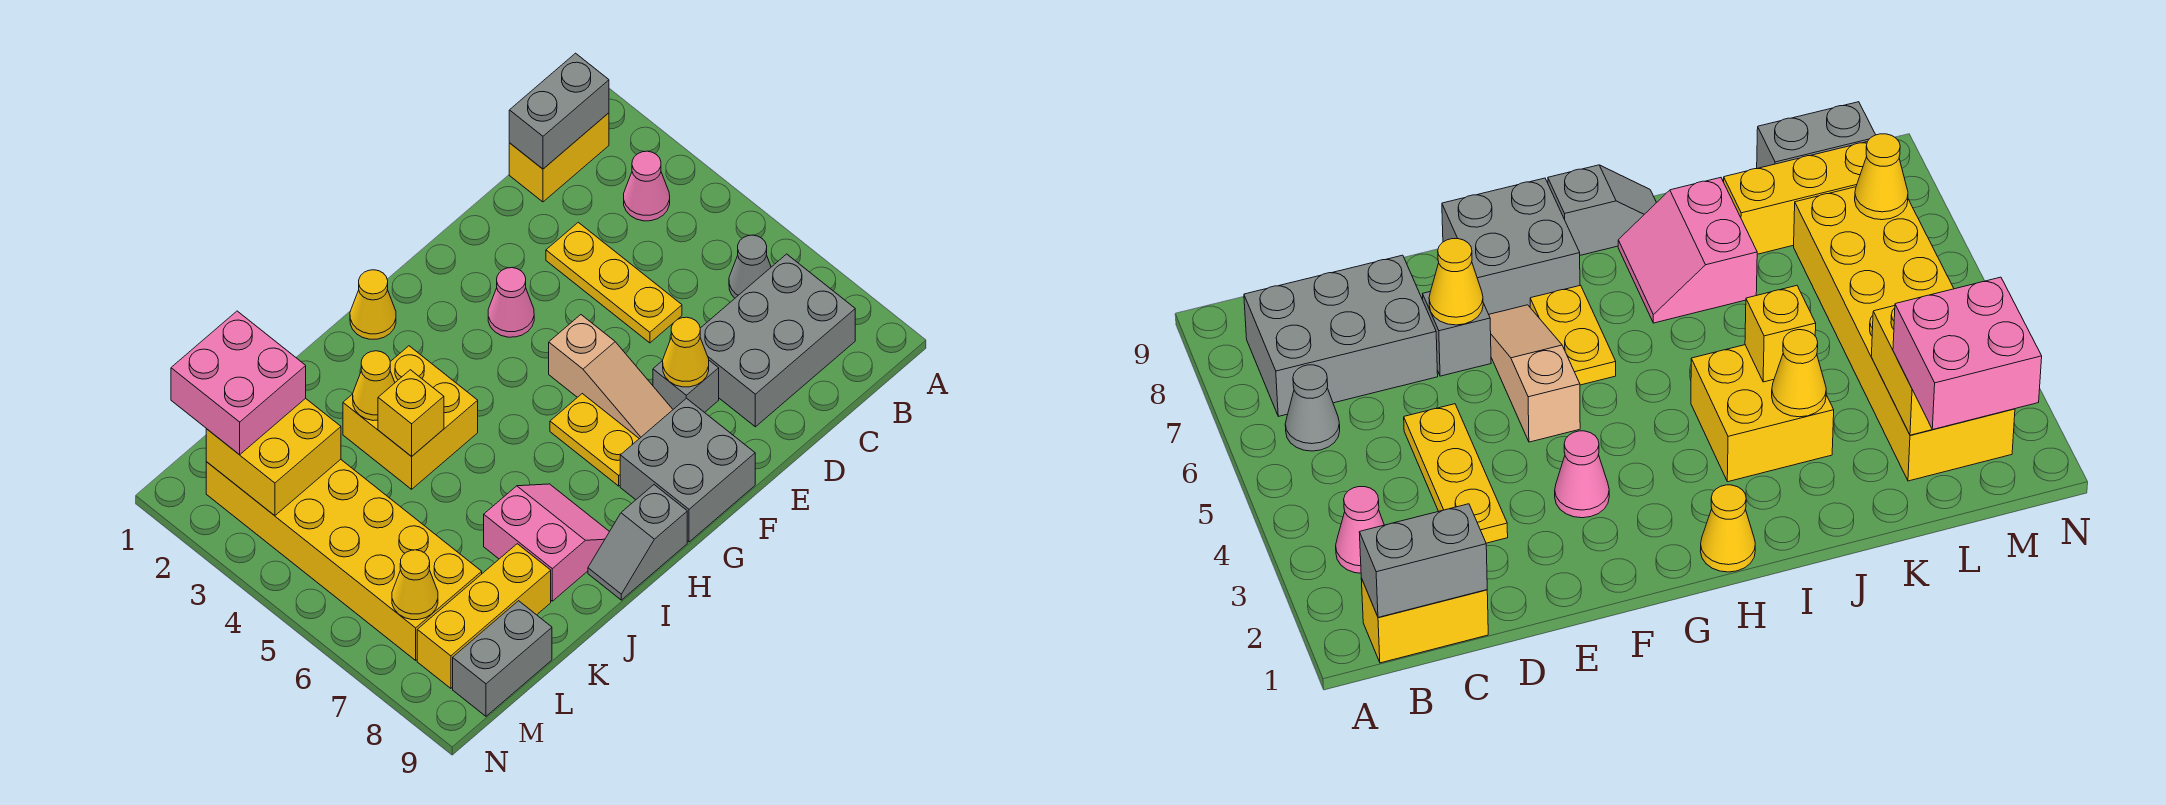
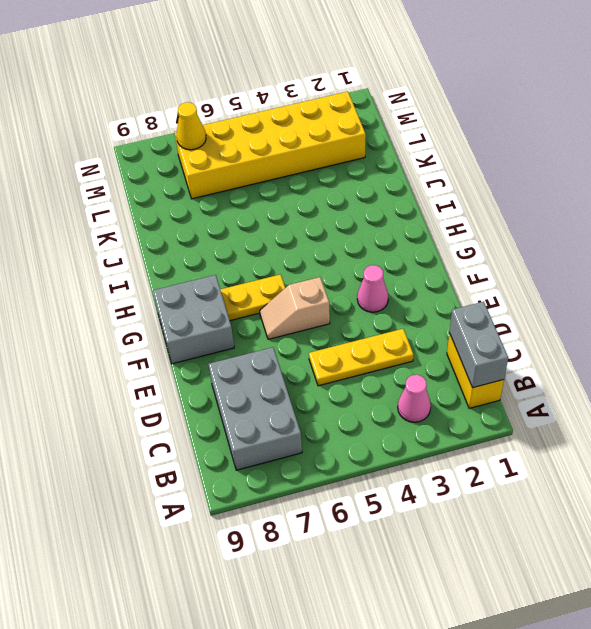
tan 1x2 slope [260,277,330,339] -> tan 1x3 slope [549,315,673,439]
none -> grey 1x1 cone [729,235,771,298]
none -> grey 1x1 brick [653,361,719,413]
none -> yellow 1x1 cone [350,270,396,339]

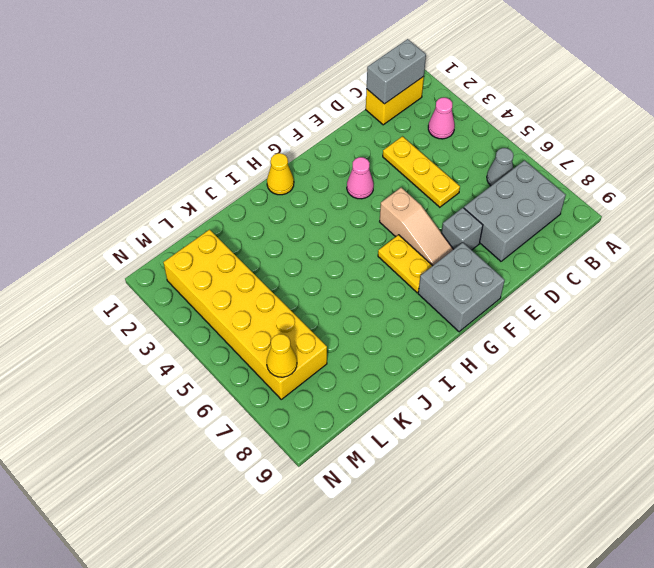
none -> grey 1x2 slope [588,485,687,600]
none -> yellow 2x2 brick [343,346,478,489]
none -> pink 2x2 slope [484,484,609,601]

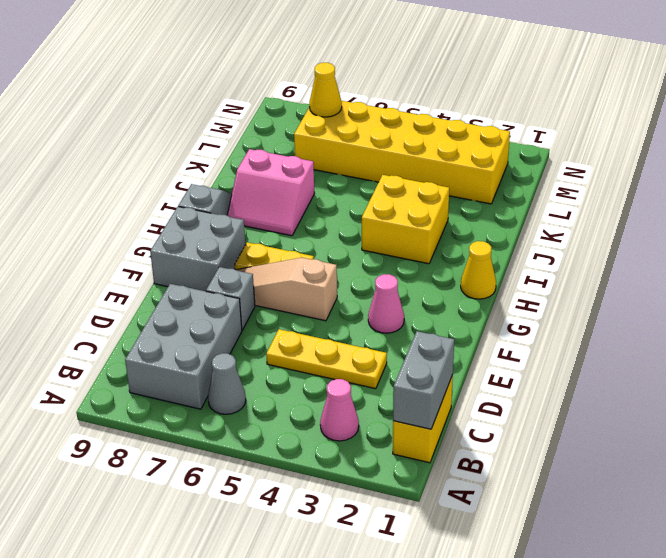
none -> yellow 1x3 brick [417,544,551,688]
none -> grey 1x2 brick [453,601,552,716]
none -> yellow 1x1 cone [663,317,709,387]

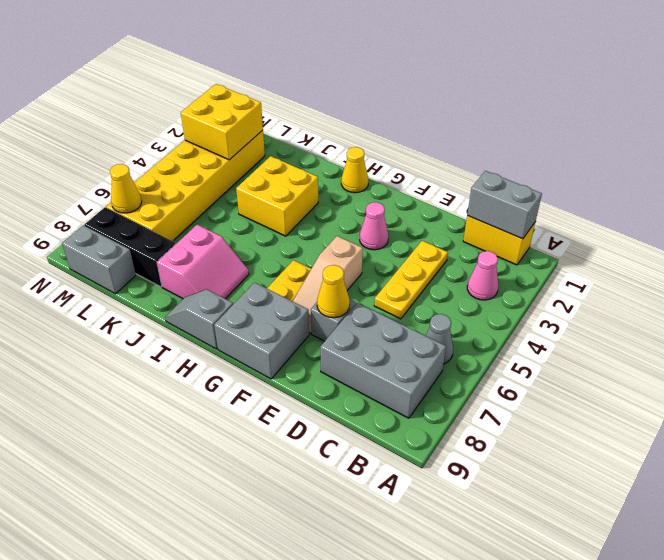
black 1x3 brick [85,207,176,287] -> yellow 1x3 brick [417,544,551,688]
none -> yellow 1x1 cone [353,351,395,421]
none -> yellow 1x1 brick [378,370,444,457]
none -> pink 2x2 brick [171,311,306,455]

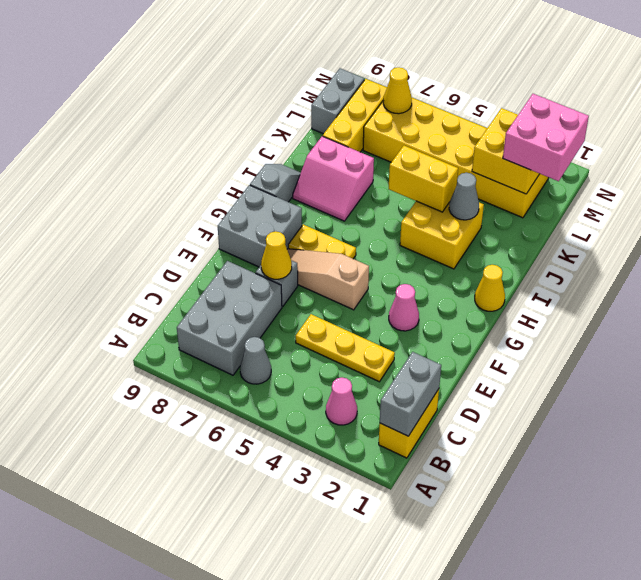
grey 1x1 cone [449,173,479,220] -> yellow 1x1 cone [353,351,395,421]
yellow 1x2 brick [389,146,458,212] -> yellow 1x1 brick [378,370,444,457]

